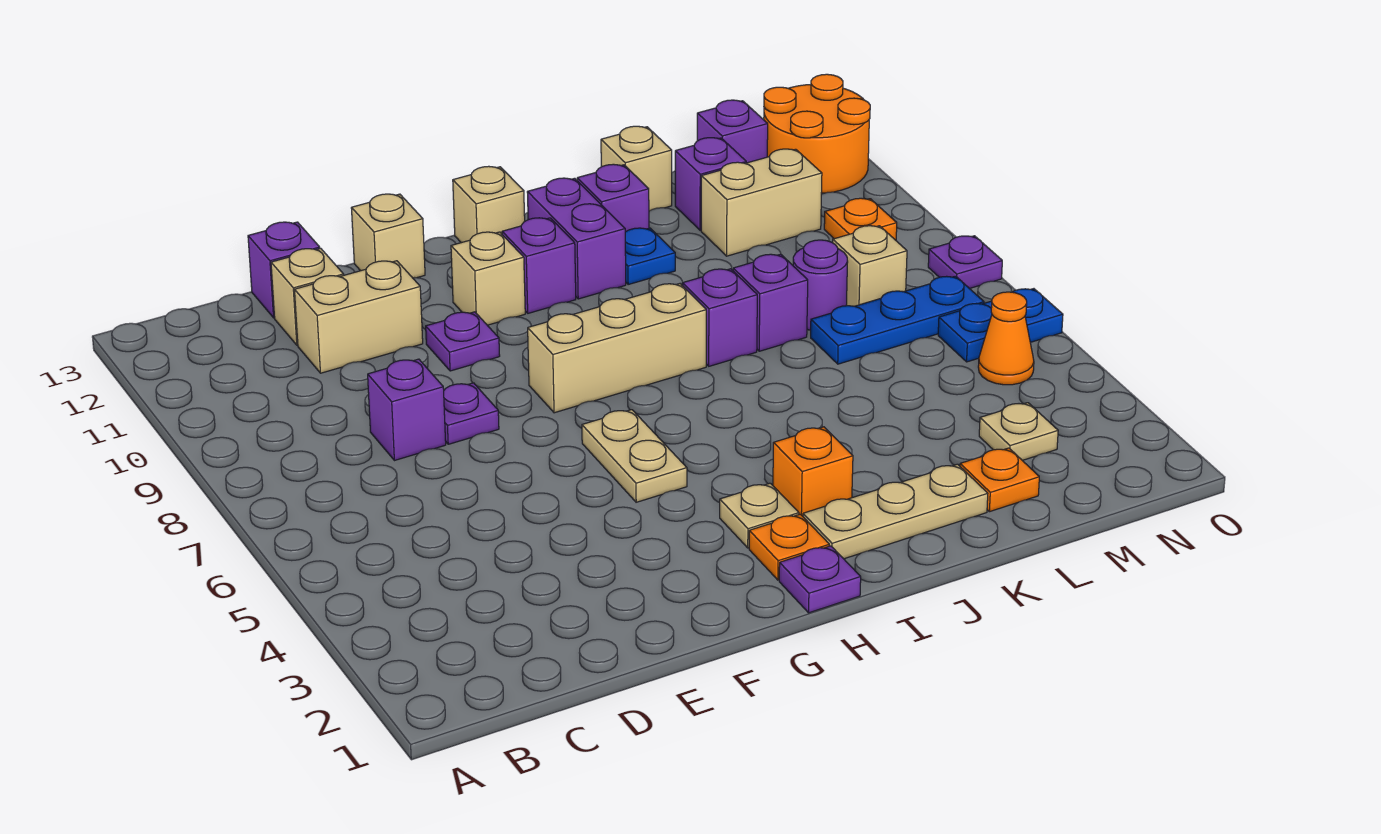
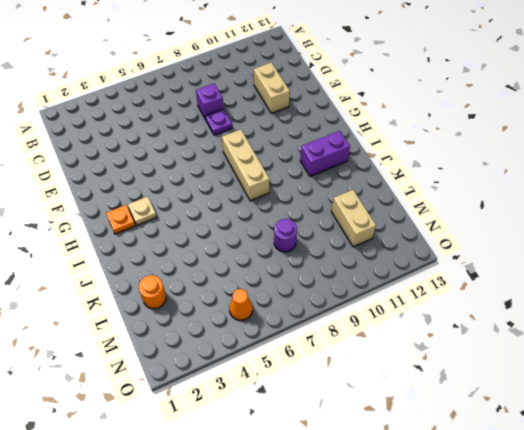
orange 1x1 round brick [139,275,166,309] -> orange 1x1 plate [960,448,1039,512]
none -> tan 1x1 brick [271,248,344,345]
none -> purple 1x1 brick [248,222,320,318]
none -> purple 1x1 plate [426,312,500,371]
none -> tan 1x1 brick [351,194,425,278]

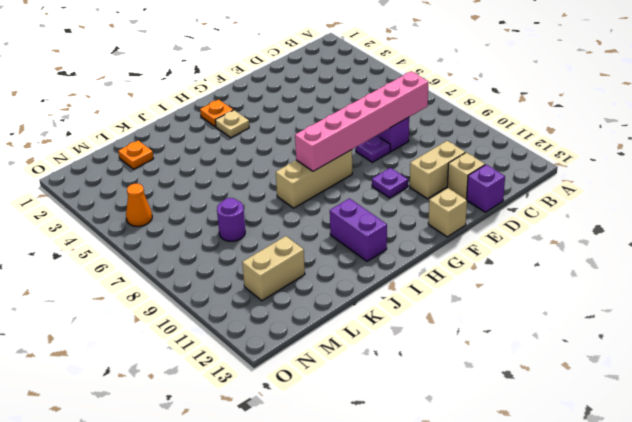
pink 1x6 brick [295,71,428,171] -> none
none -> tan 1x2 plate [582,410,687,502]
none -> tan 1x1 brick [451,232,525,325]
none -> purple 1x1 plate [779,546,861,613]
none -> purple 1x1 brick [502,218,576,313]

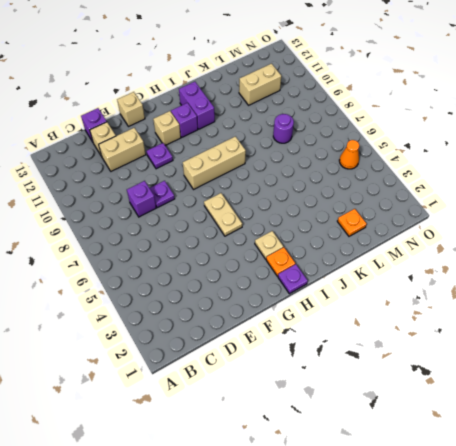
none -> tan 1x1 brick [453,166,525,243]
none -> tan 1x3 plate [803,464,988,559]
none -> orange 1x1 brick [773,427,853,516]
none -> purple 1x1 brick [682,269,757,366]

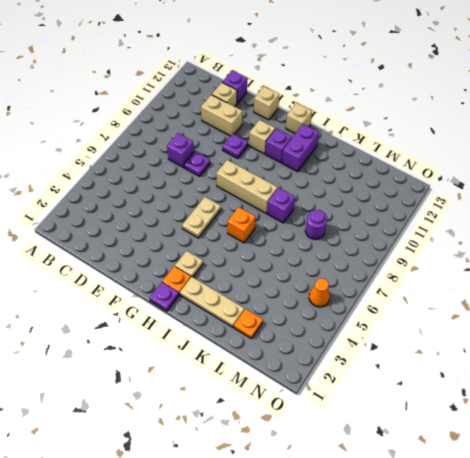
orange 1x1 brick [228,207,255,243] -> orange 1x1 brick moved to [773,427,853,516]
none -> blue 1x1 plate [625,228,675,284]
none -> purple 1x1 brick [577,164,649,232]
none -> purple 1x1 brick [733,254,808,351]
none -> tan 1x1 brick [601,126,672,211]

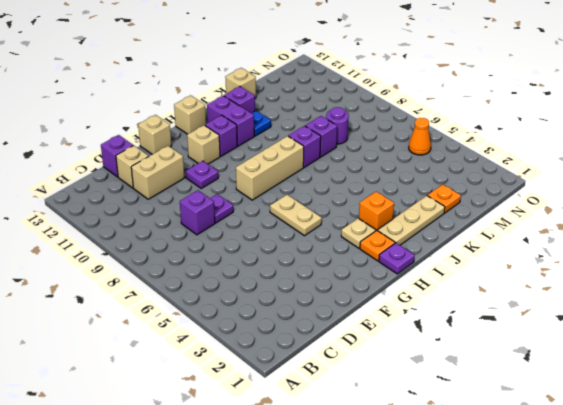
none -> blue 1x3 plate [811,276,984,364]
none -> tan 1x2 brick [701,149,822,256]
none -> purple 1x1 brick [675,138,746,230]
none -> tan 1x1 plate [979,403,1058,460]

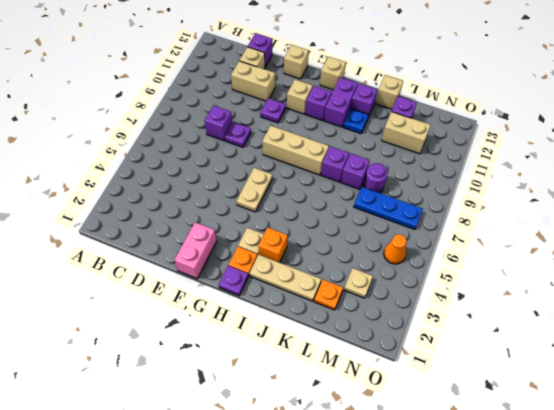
pink 1x2 brick [174,222,217,279] -> none
none -> tan 1x1 brick [833,226,907,306]
none -> purple 1x1 brick [697,100,768,163]
none -> blue 1x2 plate [938,289,1063,362]
none -> orange 1x1 plate [824,198,897,240]

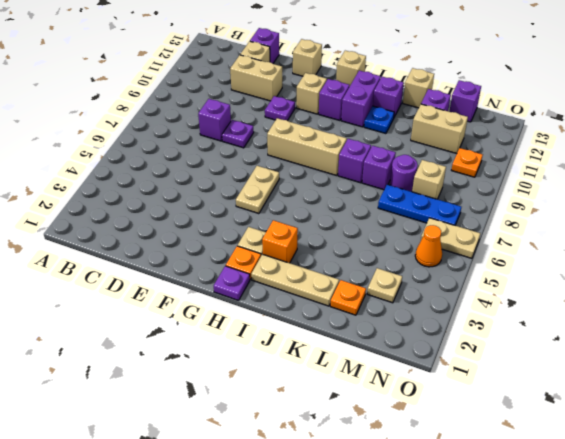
tan 1x2 plate [421,218,480,258] -> blue 1x2 plate [938,289,1063,362]
none -> orange 2x2 round brick [764,74,870,193]
none -> purple 1x1 plate [928,236,1002,289]

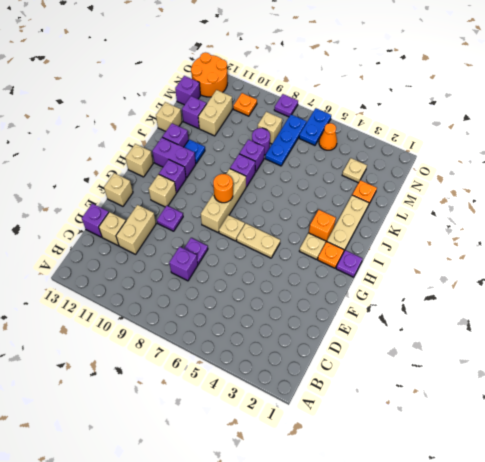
tan 1x1 plate [219,215,245,241] -> none
orange 1x1 round brick [213,174,233,203] -> none

